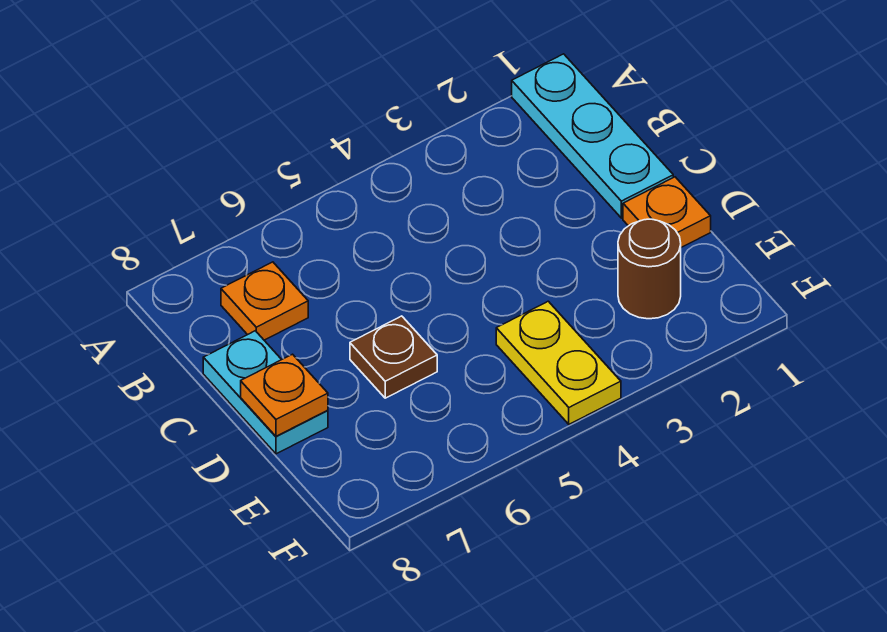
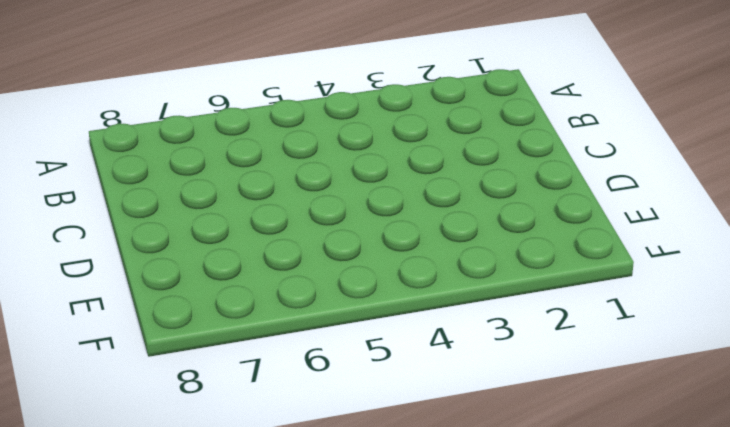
none -> cyan 1x3 plate [512,54,673,218]
none -> orange 1x1 plate [221,262,308,340]

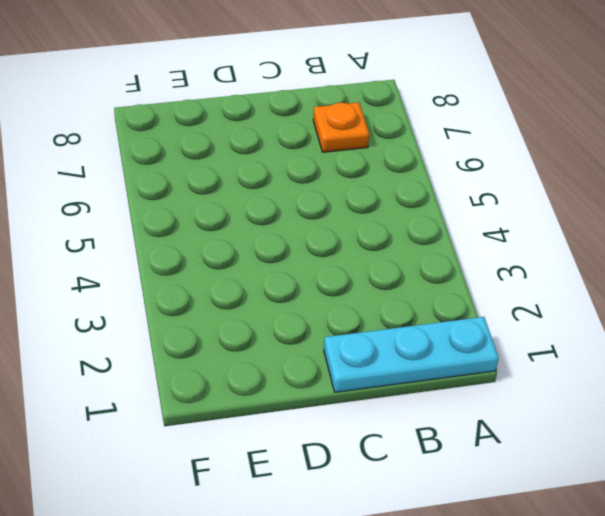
none -> cyan 1x2 plate [203,331,328,454]
none -> orange 1x1 plate [623,177,711,247]

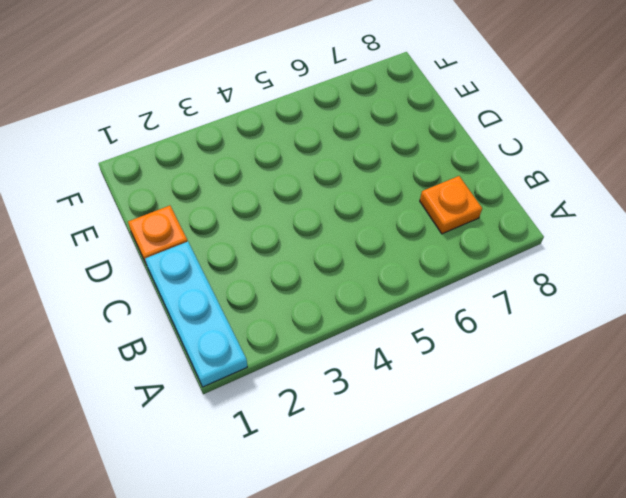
none -> cyan 1x2 plate [203,331,328,454]
none -> brown 1x1 plate [350,316,437,398]

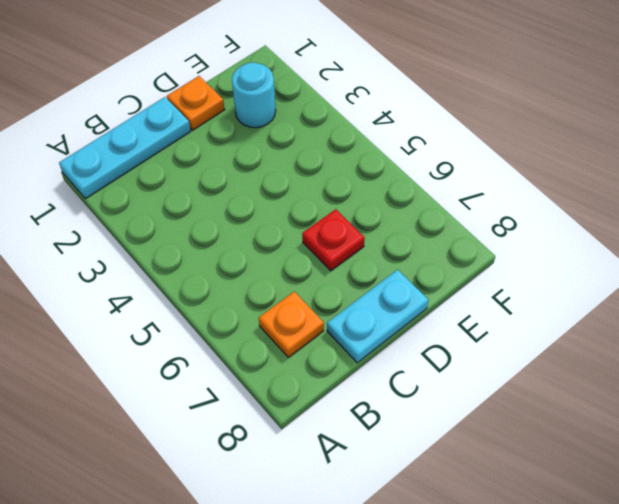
red 1x1 plate [302,209,365,271] -> brown 1x1 plate [350,316,437,398]
cyan 1x1 round brick [232,63,276,128] -> brown 1x1 round brick [618,219,681,319]
none -> yellow 1x2 plate [496,301,621,424]
none -> orange 1x1 plate [241,354,328,436]

